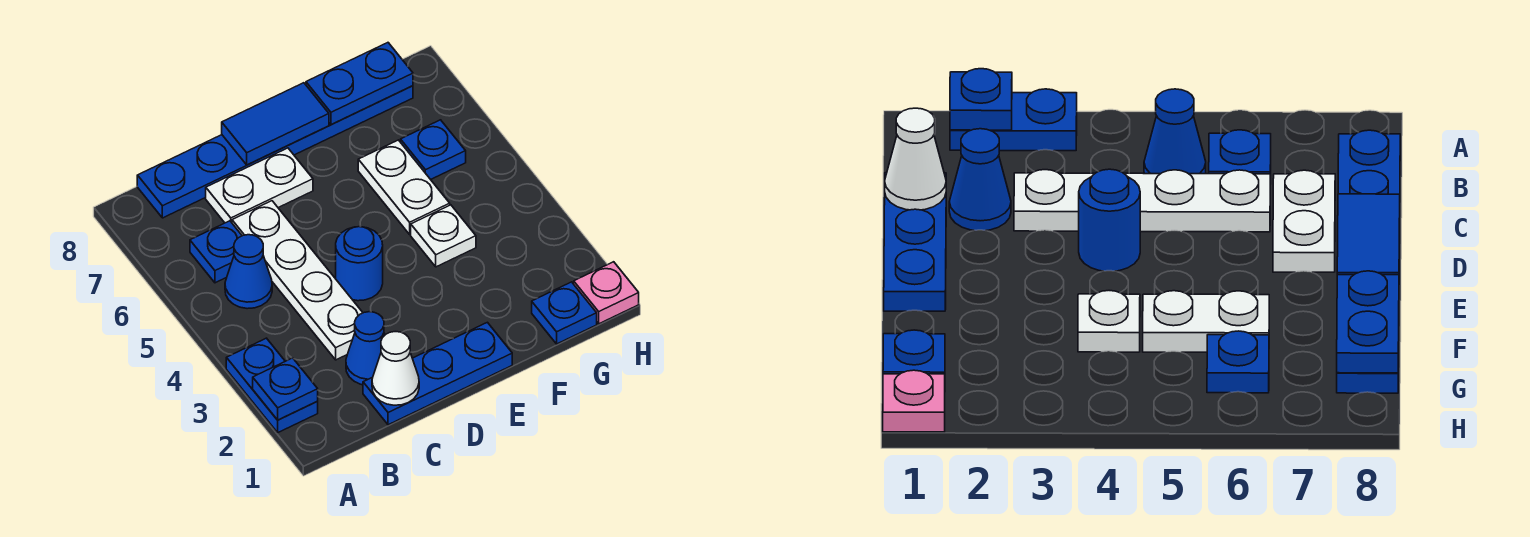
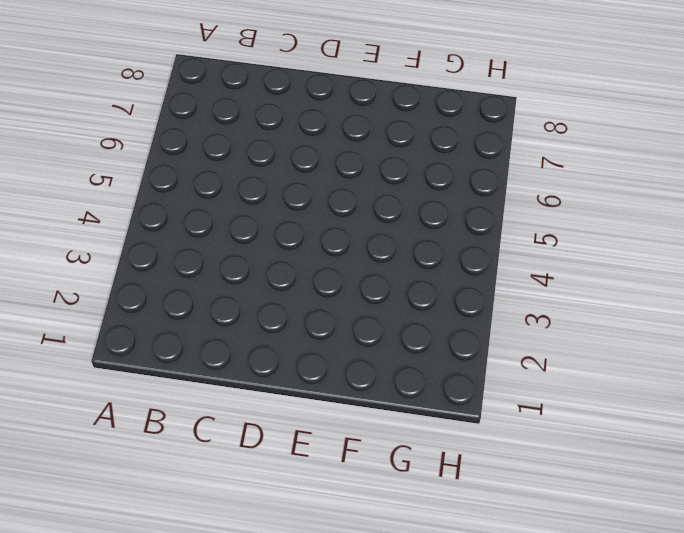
none -> blue 1x2 plate [226,338,318,432]
none -> blue 1x1 cone [225,235,272,309]
none -> blue 1x1 plate [190,221,242,283]

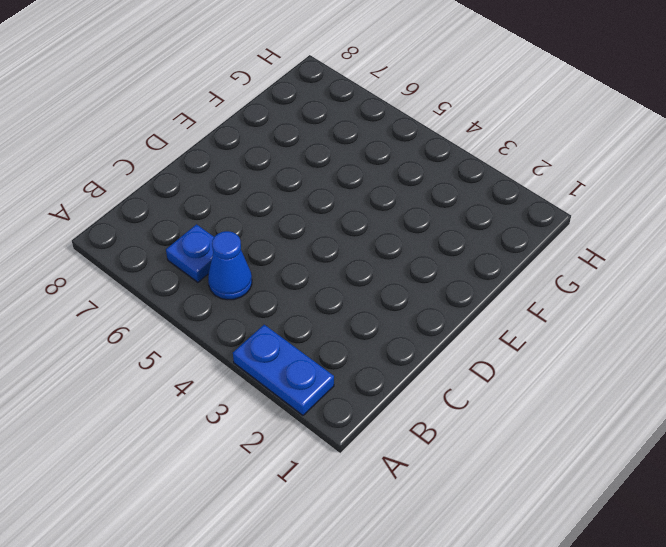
none -> blue 1x6 plate [137,86,413,218]
none -> blue 1x3 plate [363,322,512,425]
none -> blue 1x1 cone [346,312,385,385]

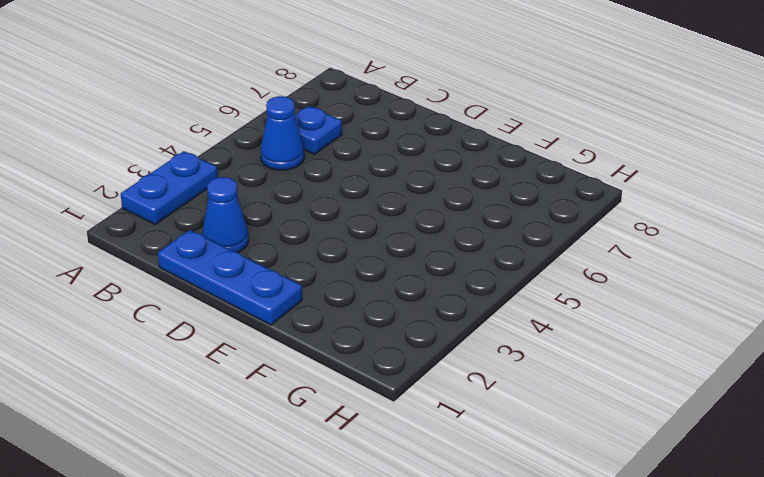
none -> blue 1x6 plate [137,86,413,218]
none -> white 1x4 plate [232,201,363,360]
none -> white 1x2 plate [206,148,313,223]

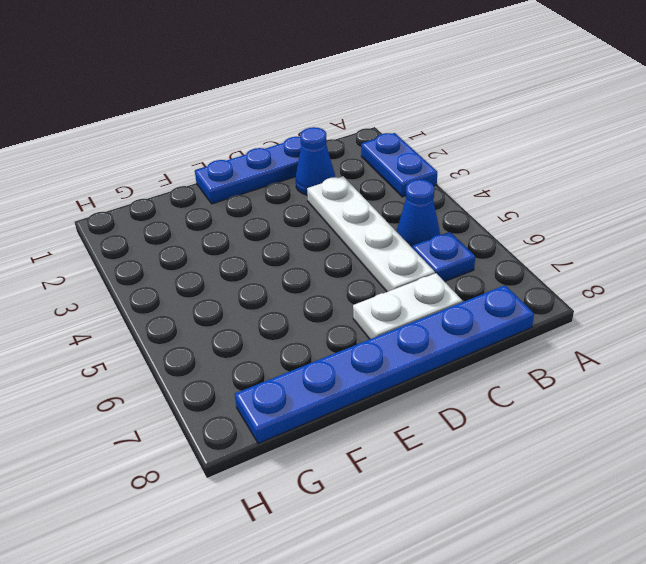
none -> blue 1x1 round brick [336,226,383,301]
none -> white 1x1 plate [411,205,476,267]
none -> white 1x2 plate [358,140,450,234]

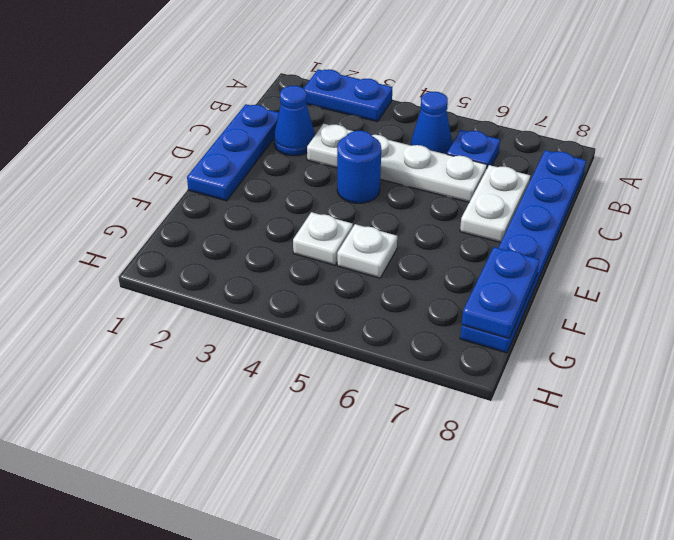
white 1x1 plate [337,224,397,278] -> white 1x2 plate [358,140,450,234]
none -> blue 1x1 plate [532,282,597,344]
none -> blue 1x1 plate [401,120,466,180]
none -> pink 1x1 plate [574,262,639,324]

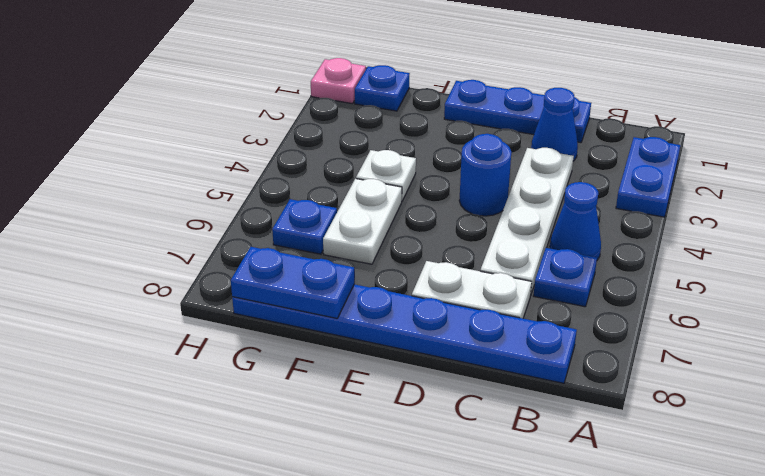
none -> blue 1x1 plate [253,358,318,420]
none -> white 1x1 cone [372,332,419,405]
none -> blue 1x2 tile [222,83,329,165]

